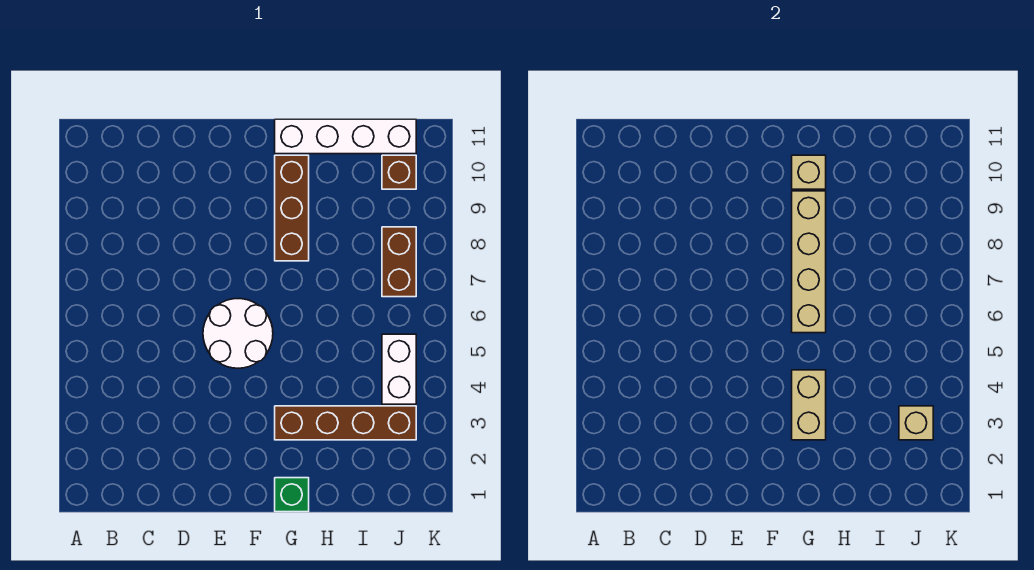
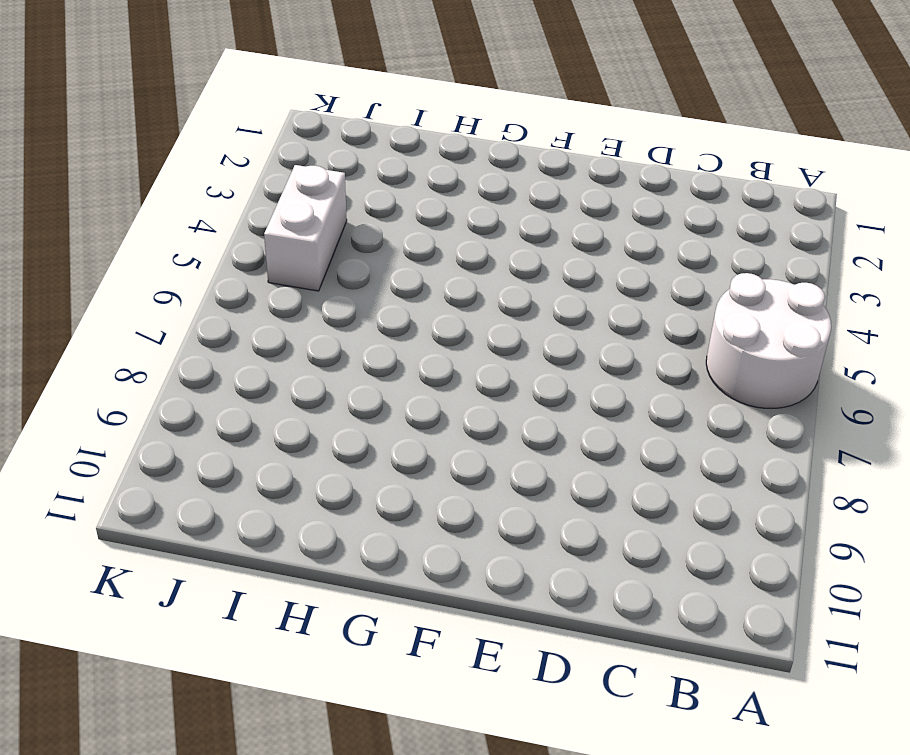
white 2x2 round brick [706,273,831,408] -> white 2x2 round brick moved to [203,299,273,368]
none -> green 1x1 brick [275,478,309,512]
none -> brown 1x4 brick [275,406,416,440]
none -> brown 1x3 brick [275,155,309,261]

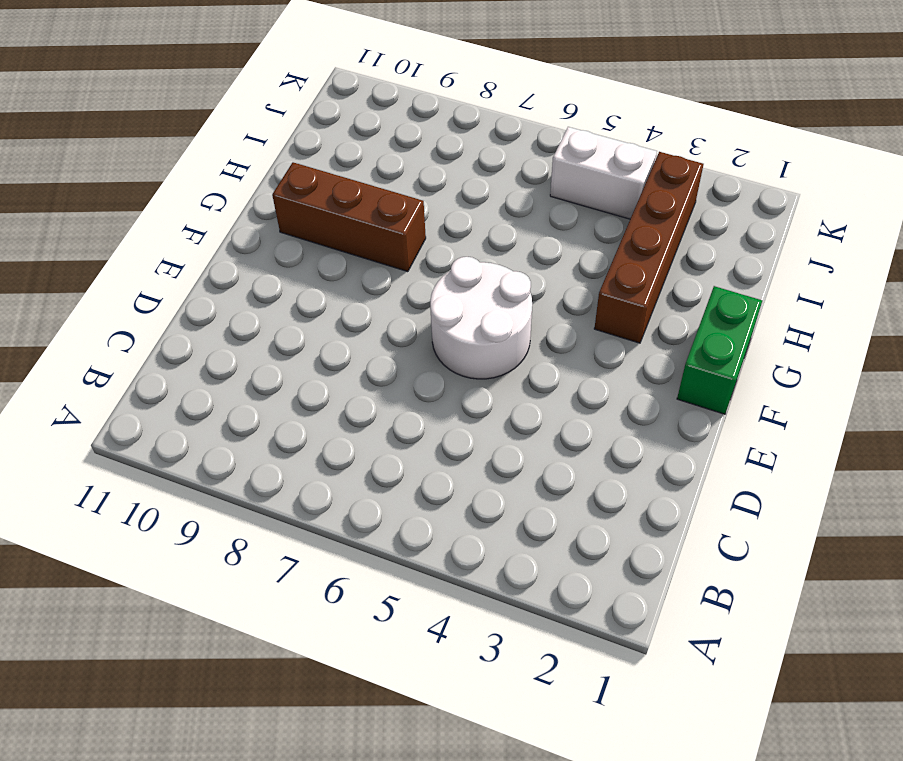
green 1x2 brick [677,286,762,414] -> green 1x1 brick [275,478,309,512]
none -> white 1x4 brick [275,119,416,154]
none -> brown 1x2 brick [382,227,416,297]
none -> brown 1x1 brick [382,155,416,189]

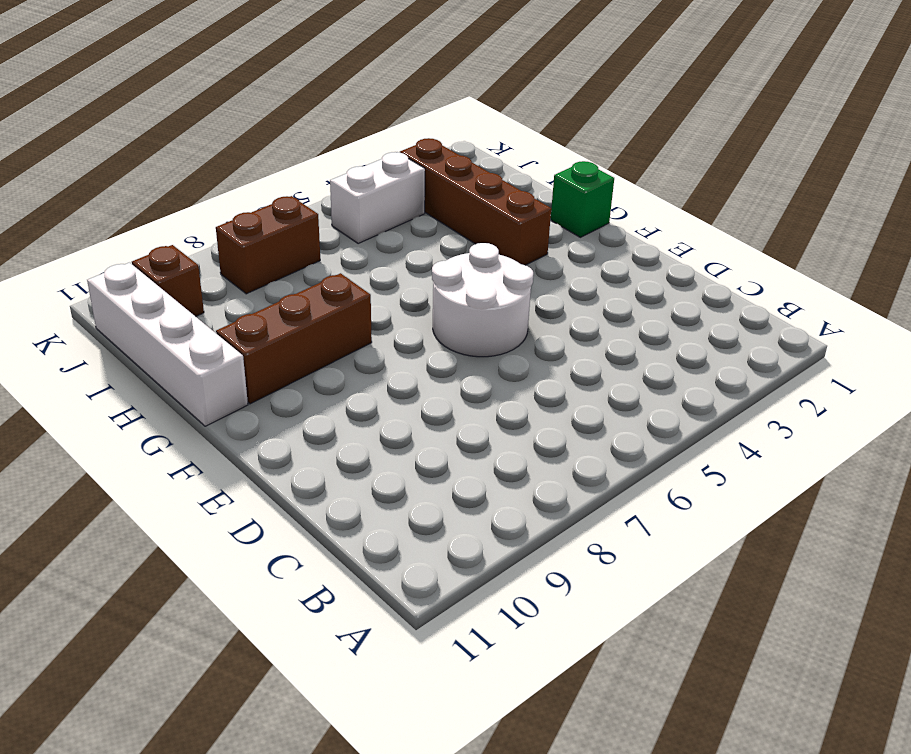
none -> tan 1x2 brick [792,370,826,440]
none -> tan 1x4 brick [792,191,826,333]
none -> tan 1x1 brick [792,155,826,189]

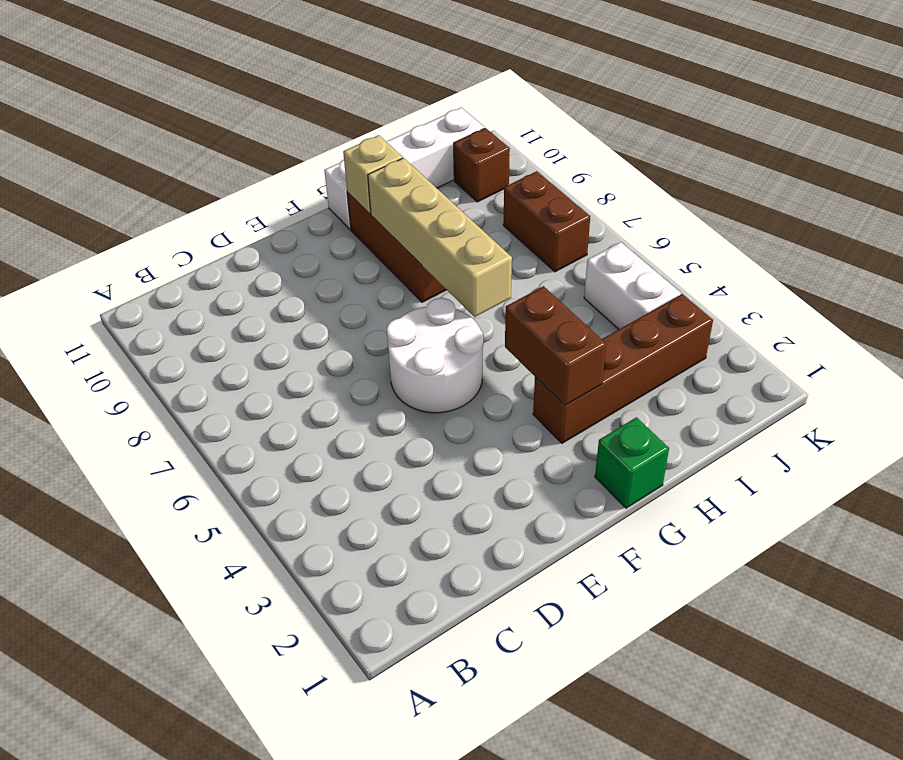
brown 1x2 brick [505,286,606,406] -> tan 1x2 brick [792,370,826,440]
none -> tan 1x1 brick [899,406,933,440]

